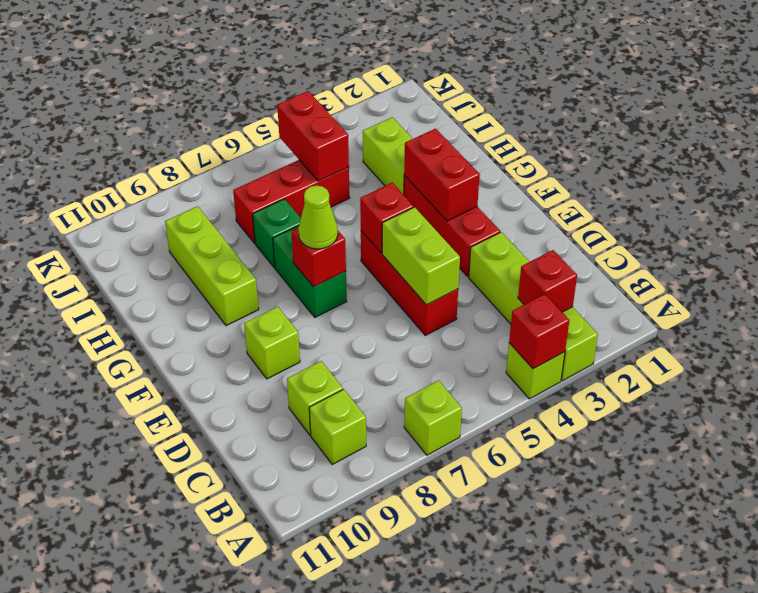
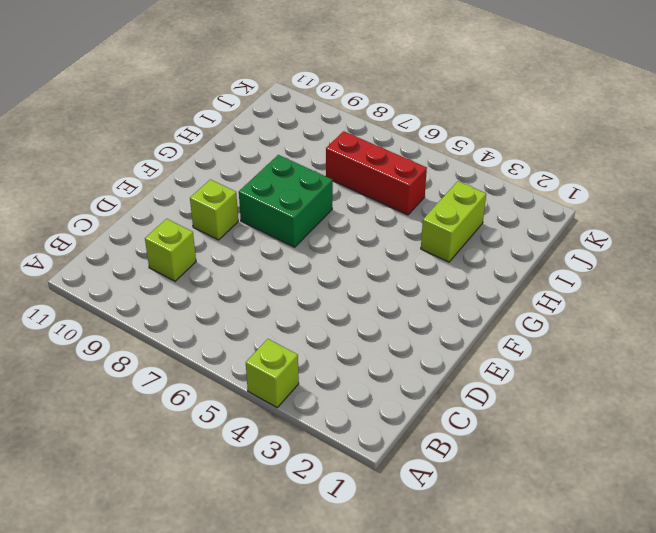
green 2x2 brick [239,155,333,247] -> green 1x2 brick [273,226,347,317]
none -> lime 1x4 brick [469,232,598,381]
none -> lime 1x1 brick [404,381,462,455]
none -> lime 1x1 brick [309,389,366,464]

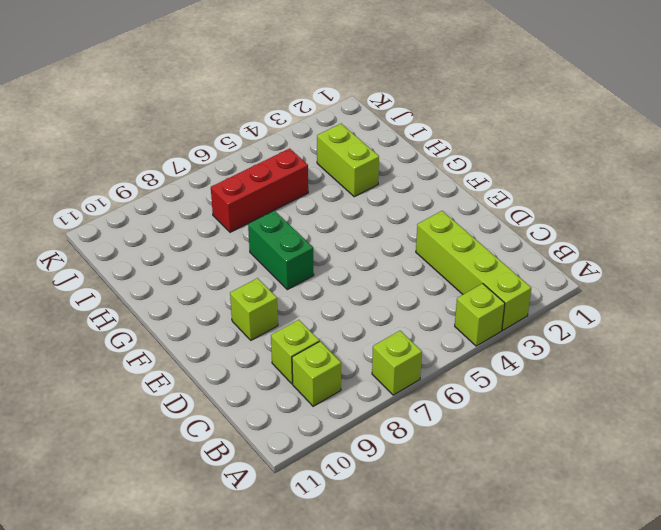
none -> red 1x3 brick [361,231,458,335]
none -> red 1x3 brick [404,176,500,276]
none -> lime 1x3 brick [165,206,259,326]

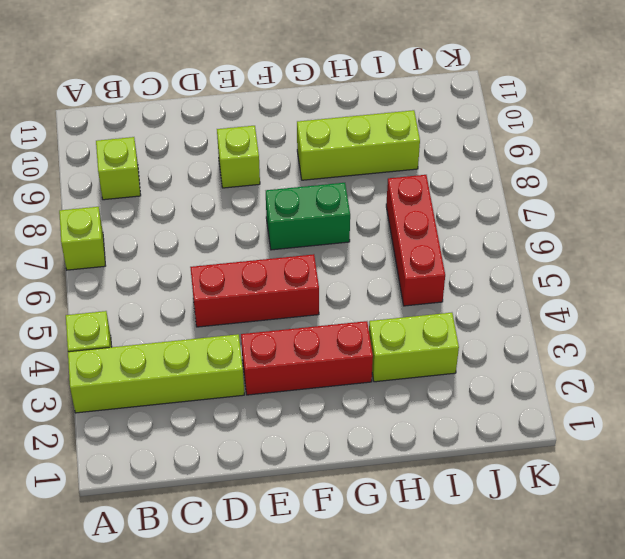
none -> lime 1x1 brick [287,361,343,435]
none -> green 1x1 brick [253,199,301,267]
none -> red 1x1 brick [509,294,569,369]

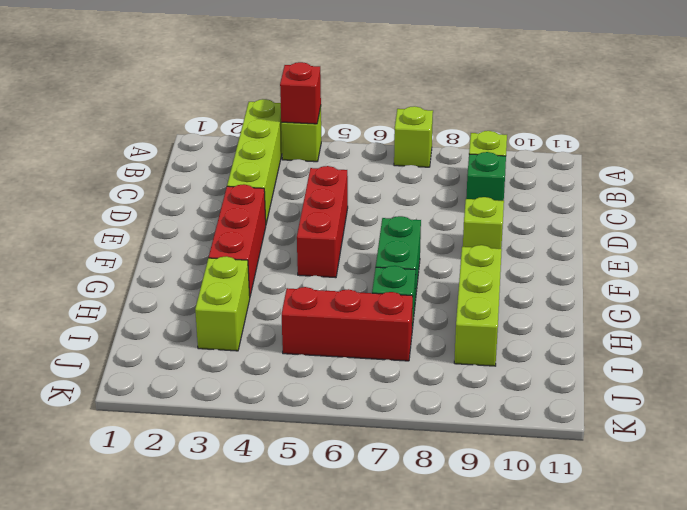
green 1x1 brick [466,152,506,201] -> lime 1x1 brick [287,361,343,435]
none -> red 1x1 brick [518,250,577,312]
none -> lime 1x2 brick [382,207,460,305]
none -> red 1x2 brick [404,129,480,221]

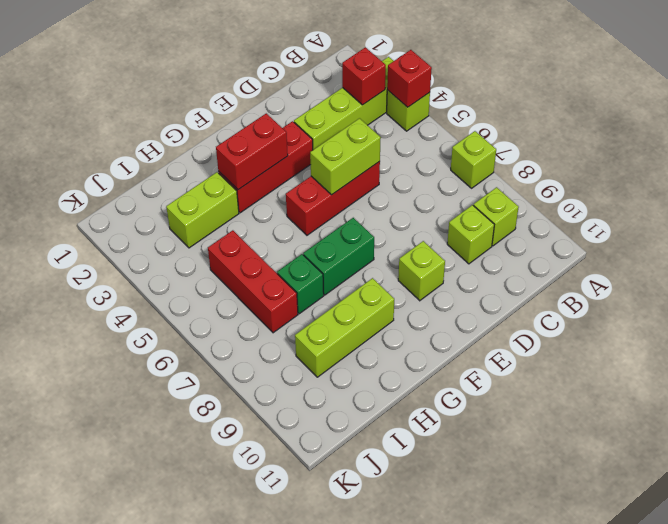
none -> red 1x1 brick [360,183,414,253]
none -> red 1x1 brick [291,227,346,287]
none -> red 1x2 brick [277,91,349,181]

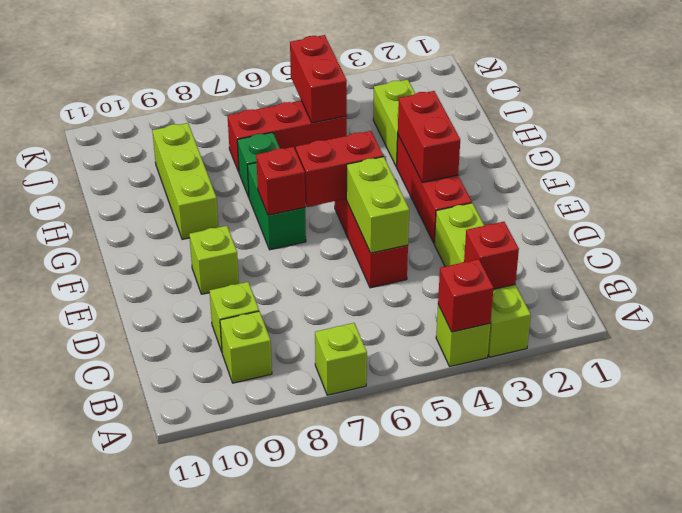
red 1x2 brick [296,131,383,207] -> red 1x1 brick [360,183,414,253]
none -> lime 1x1 cone [298,186,338,249]

